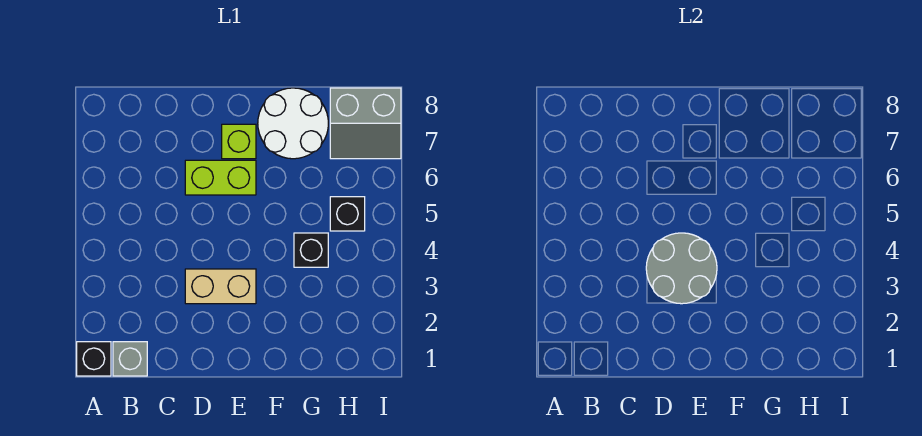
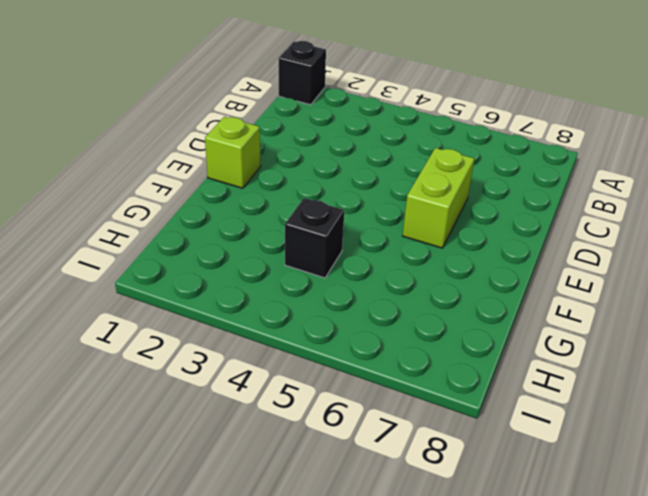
lime 1x1 brick [205,117,261,188] -> lime 1x1 brick moved to [222,124,256,159]
none -> grey 1x1 brick [113,342,147,376]
none -> tan 1x2 brick [185,269,256,304]

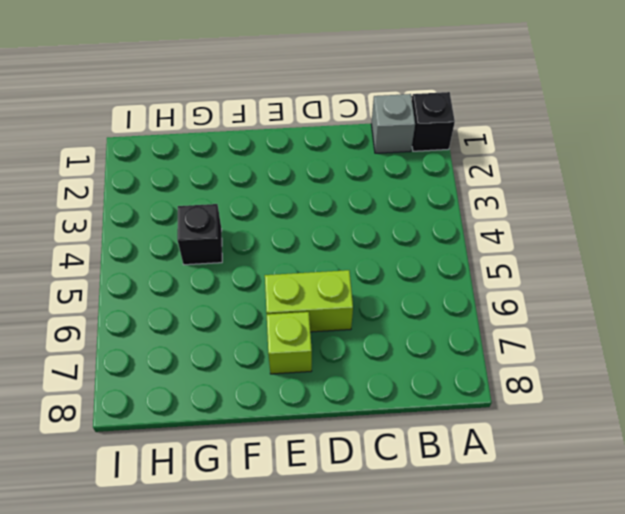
none -> tan 1x2 brick [185,269,256,304]
none -> white 2x2 round brick [258,88,328,159]

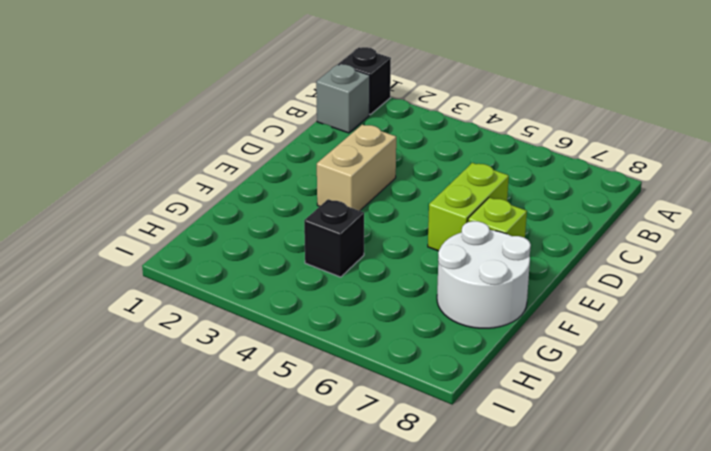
none -> black 1x1 brick [330,197,365,231]
none -> grey 2x2 slope [330,88,401,159]

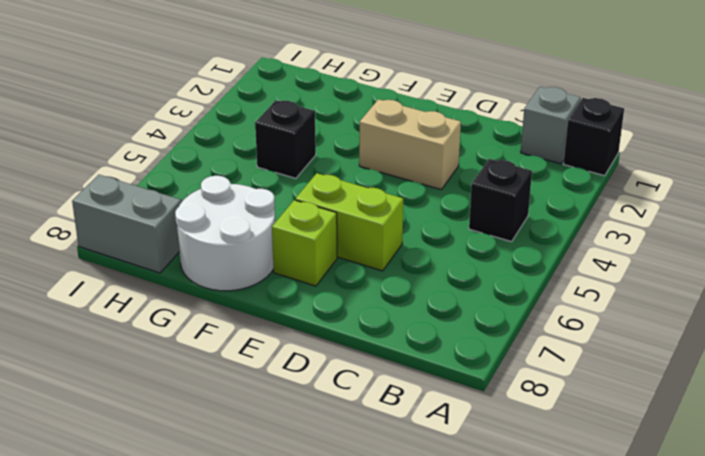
black 1x1 brick [469,159,532,242] -> black 1x1 brick moved to [330,197,365,231]
none -> grey 2x2 round brick [646,233,717,304]

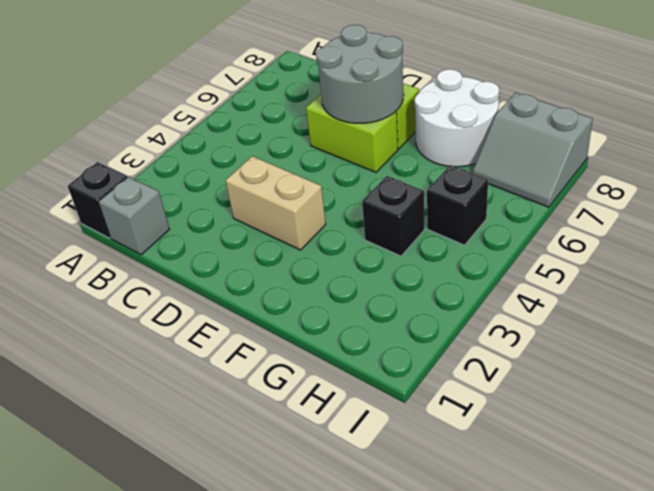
grey 2x2 round brick [316,25,404,123] -> grey 2x2 round brick moved to [646,233,717,304]

